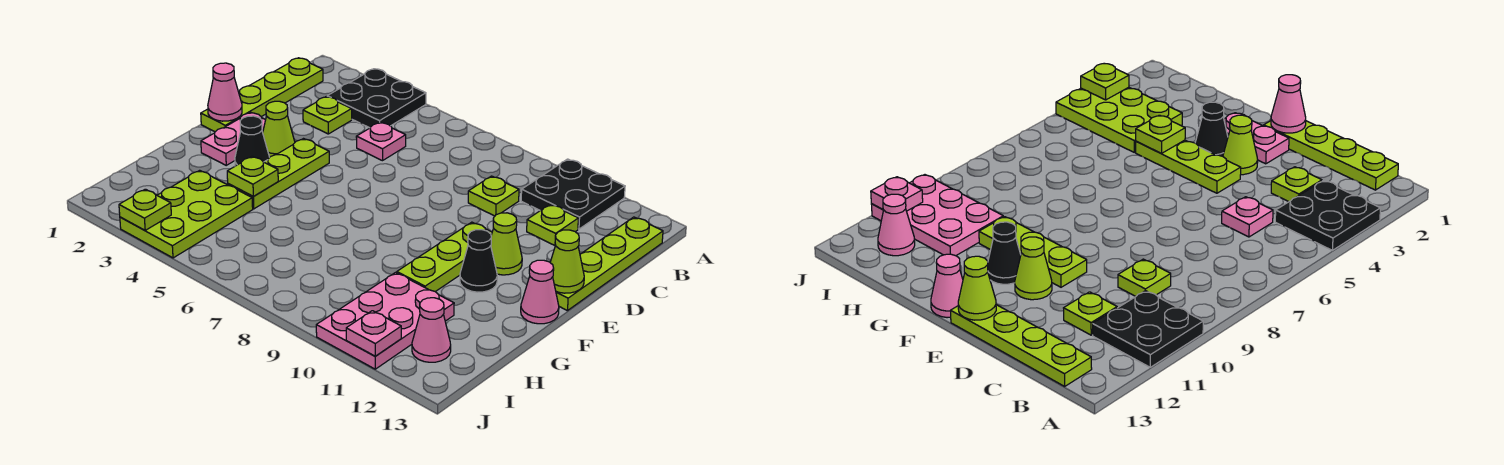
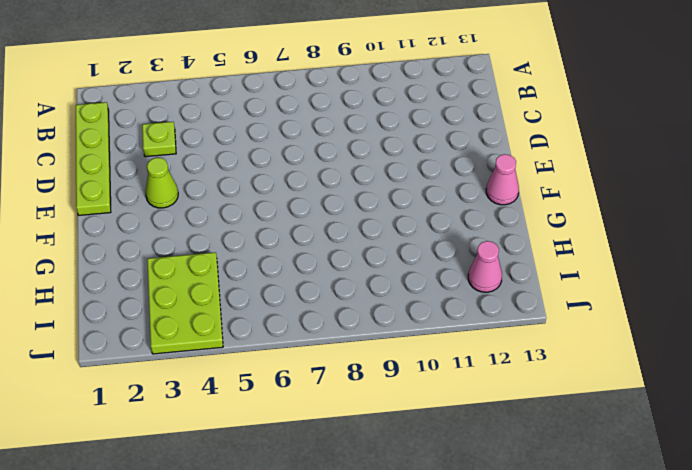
none -> black 2x2 plate [327,69,426,128]
none -> black 2x2 plate [521,159,625,229]
none -> lime 1x4 plate [556,217,663,311]

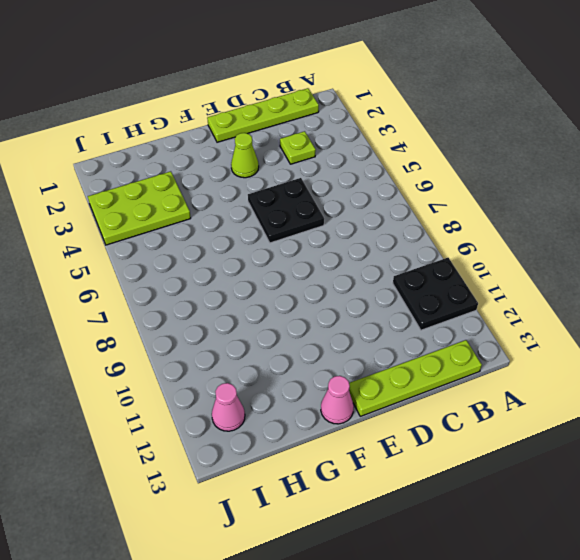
black 2x2 plate [248,178,324,243] -> black 2x2 plate moved to [327,69,426,128]
none -> pink 1x1 plate [356,122,406,161]
none -> lime 1x1 plate [468,176,519,216]
none -> lime 1x1 plate [527,204,578,245]

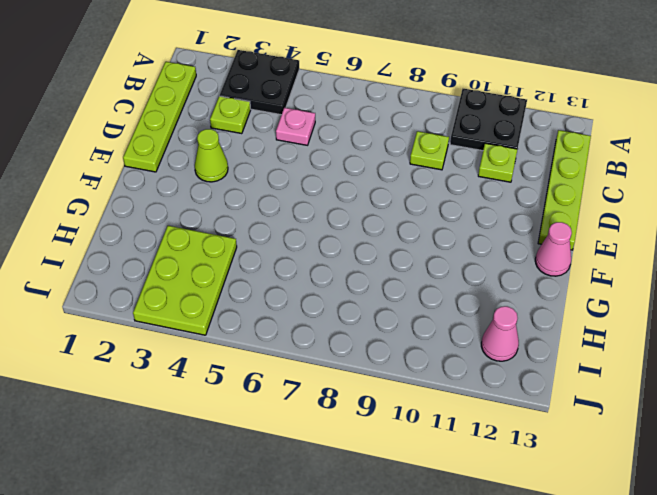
none -> pink 1x2 plate [201,112,265,165]
none -> lime 1x3 plate [228,139,329,209]
none -> lime 1x3 plate [397,222,492,292]

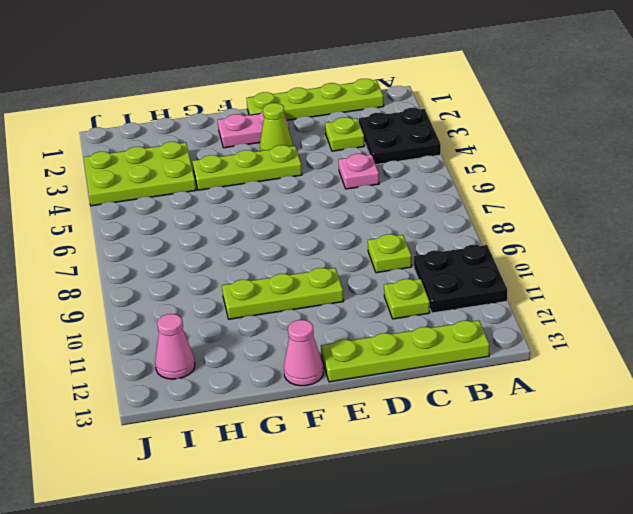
none -> lime 1x1 cone [491,213,522,275]
none -> black 1x1 cone [235,116,270,166]
none -> black 1x1 cone [460,230,497,292]

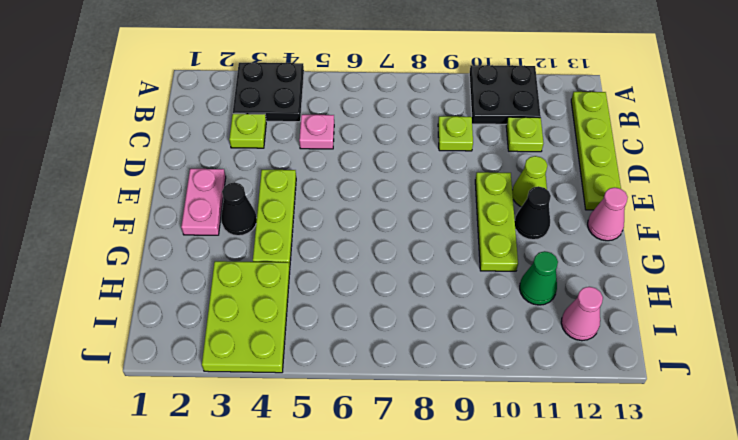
green 1x1 cone [520,251,558,305] -> pink 2x3 plate [316,272,454,369]
none -> lime 1x4 plate [201,58,323,132]
none -> lime 1x1 cone [263,101,295,157]
none -> pink 1x1 cone [208,63,242,121]

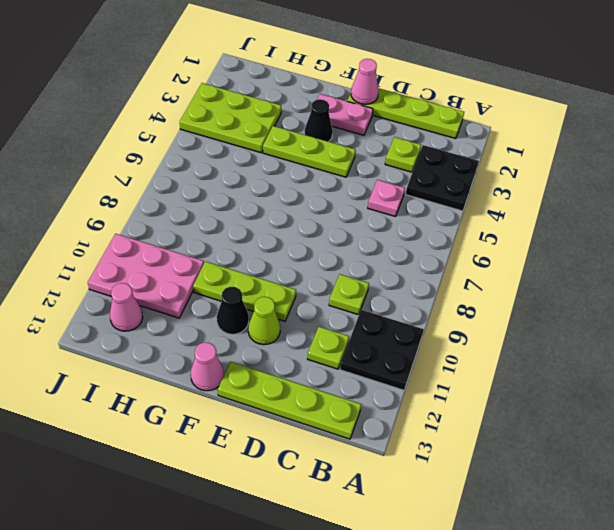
none -> lime 1x1 cone [263,101,295,157]
none -> lime 1x1 cone [550,230,584,293]
none -> lime 1x1 plate [227,156,278,197]

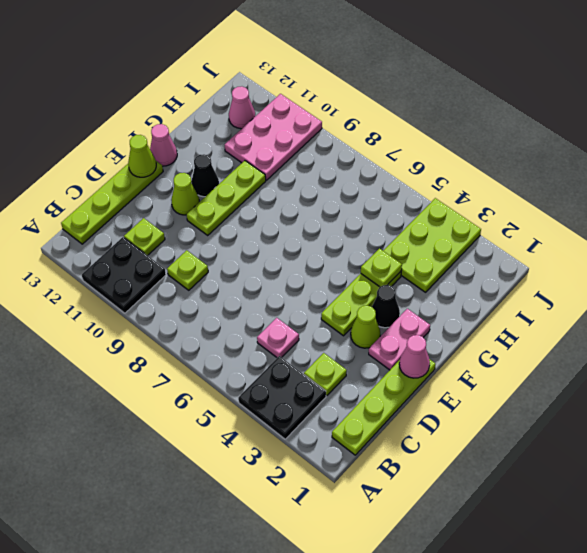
none -> lime 1x1 plate [119,189,171,230]
none -> pink 1x1 plate [346,311,401,356]

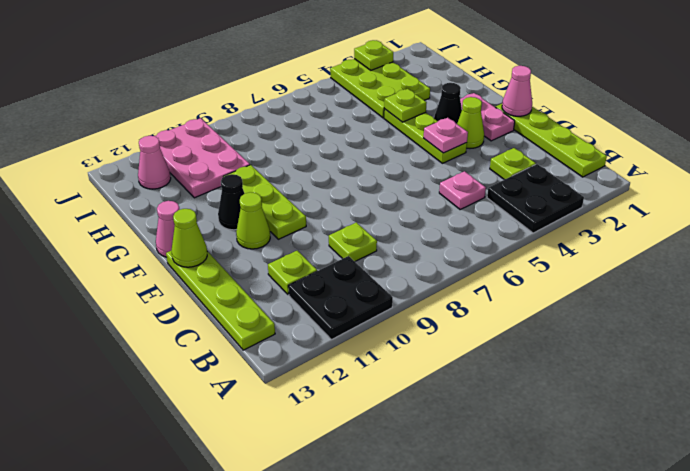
pink 1x1 plate [424,118,468,153] -> pink 1x1 plate moved to [346,311,401,356]

